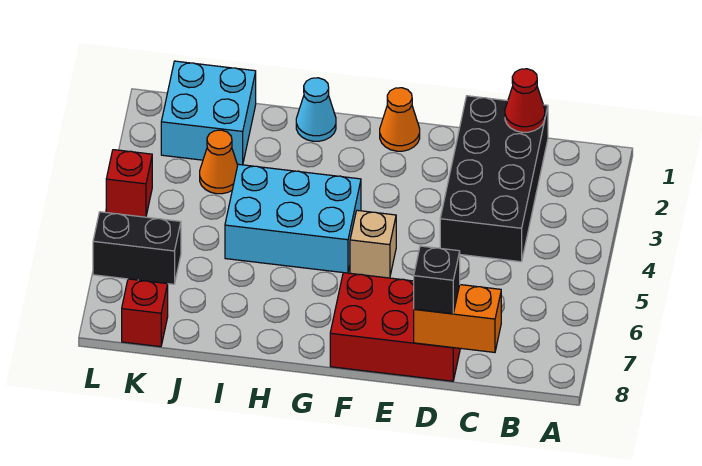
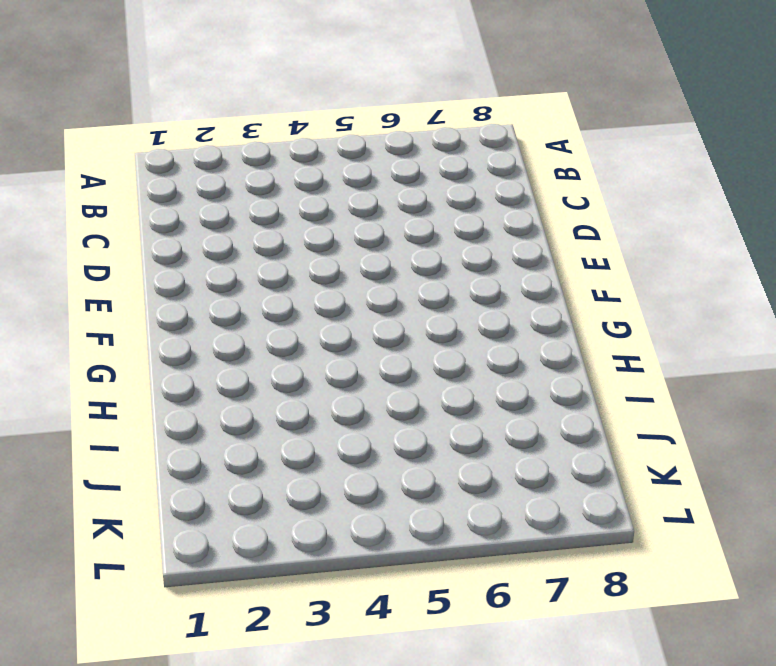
none -> black 2x4 brick [440,96,548,262]
none -> red 2x3 brick [330,273,460,381]
none -> orange 1x1 cone [380,88,420,151]

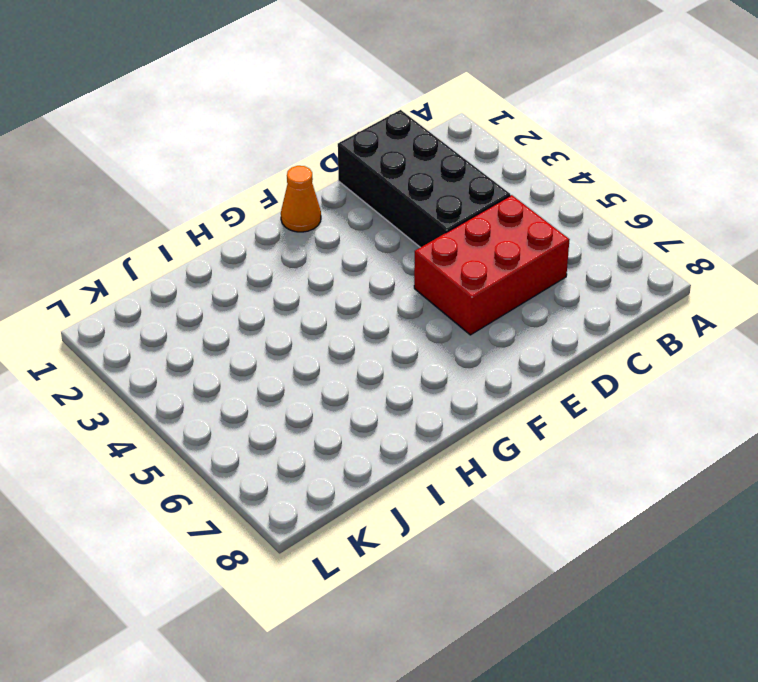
red 2x3 brick [414,195,570,335] -> red 2x3 brick moved to [330,273,460,381]
none -> tan 1x1 brick [350,210,396,278]
none -> cyan 2x3 brick [225,164,361,273]
none -> cyan 1x1 cone [296,78,336,141]

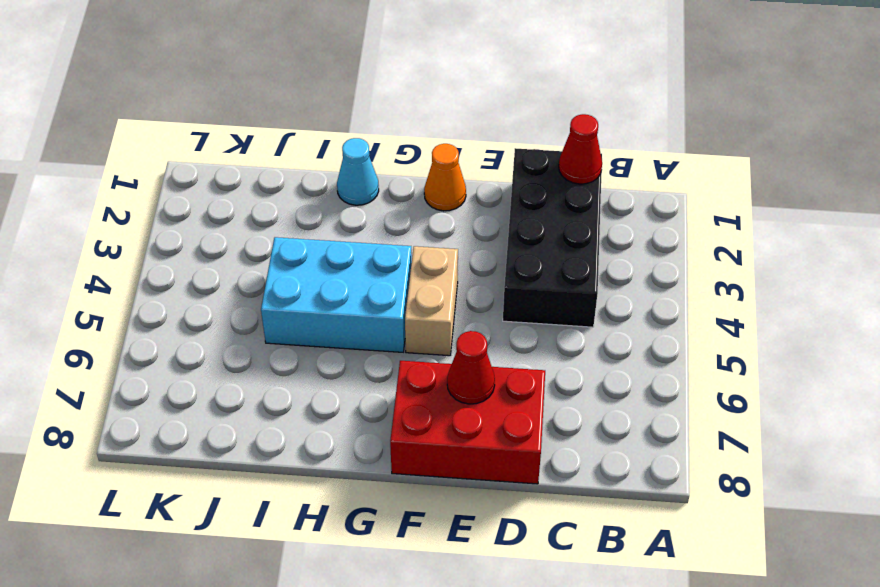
red 1x1 cone [447,331,495,404] -> none
tan 1x2 brick [405,246,458,356] -> tan 1x1 brick [350,210,396,278]
none -> cyan 2x2 brick [161,61,256,165]
none -> orange 1x1 cone [200,130,238,194]
none -> black 1x2 brick [93,212,181,284]

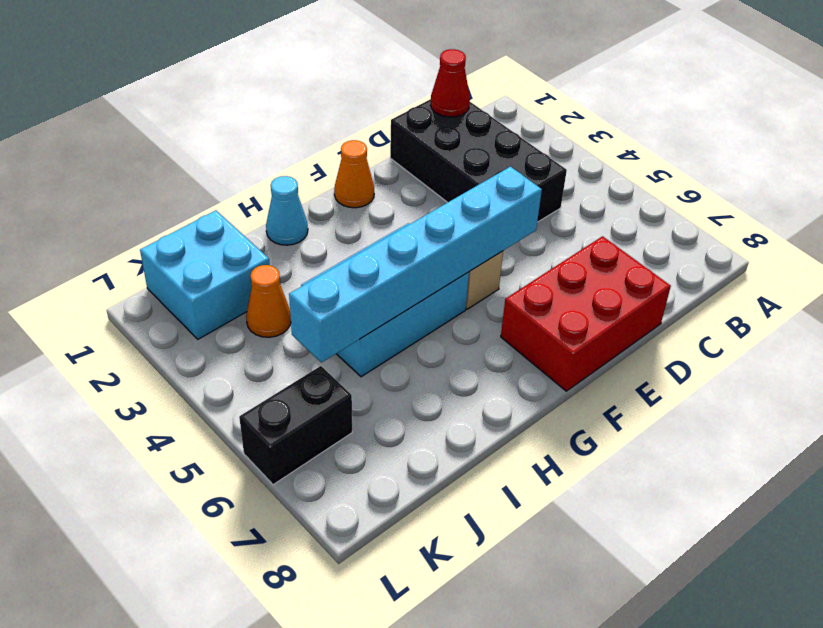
cyan 1x6 brick [289,167,542,362] -> none
none -> red 1x1 brick [122,279,168,347]
none -> red 1x1 brick [106,150,152,217]
none -> orange 1x2 brick [414,285,501,352]

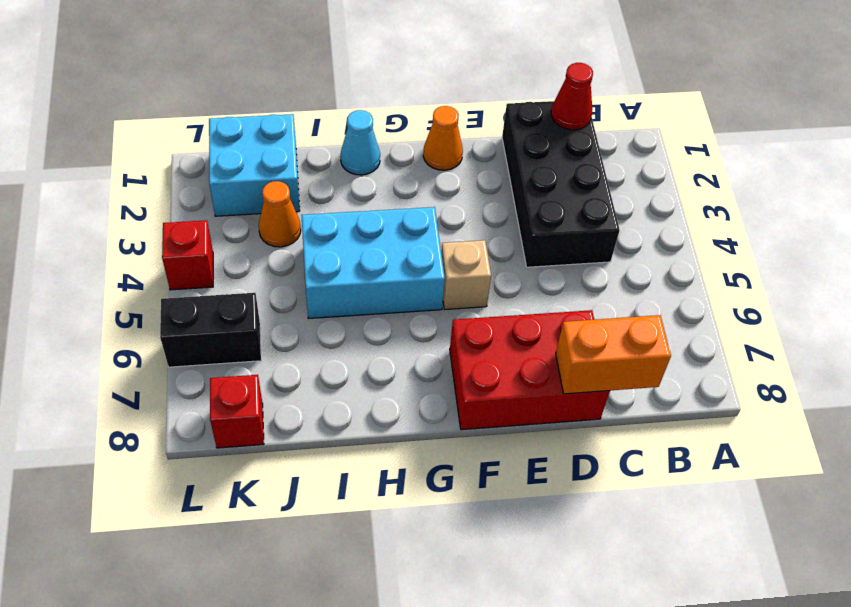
none -> black 1x1 brick [414,246,460,314]

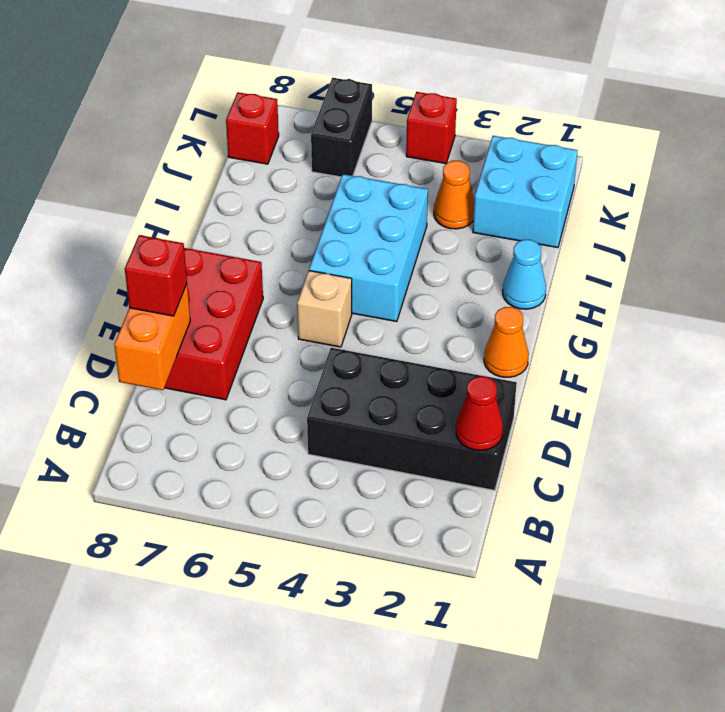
red 1x1 brick [125,235,187,316] -> black 1x1 brick [414,246,460,314]

